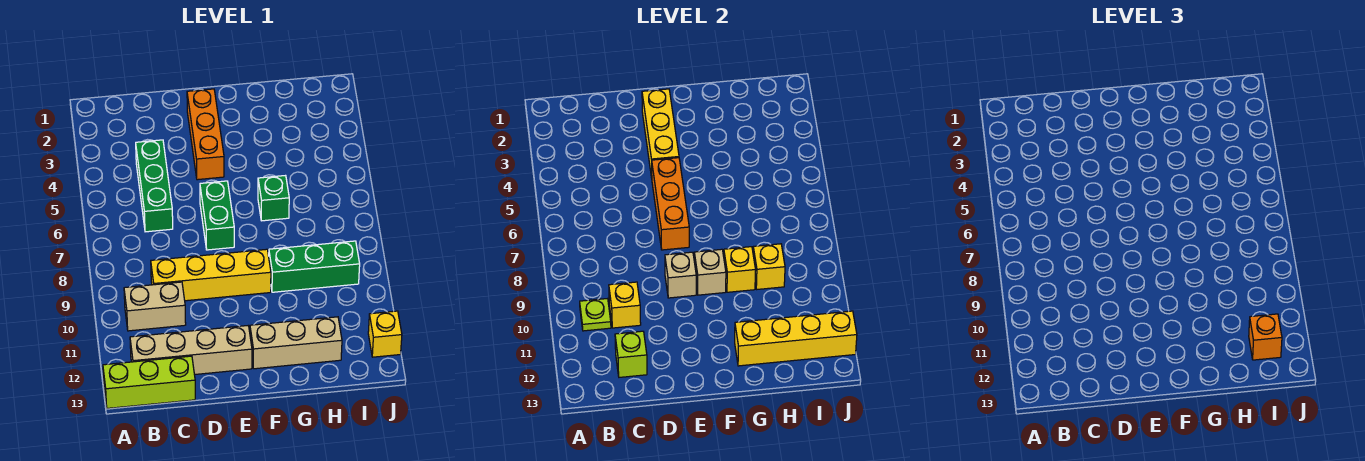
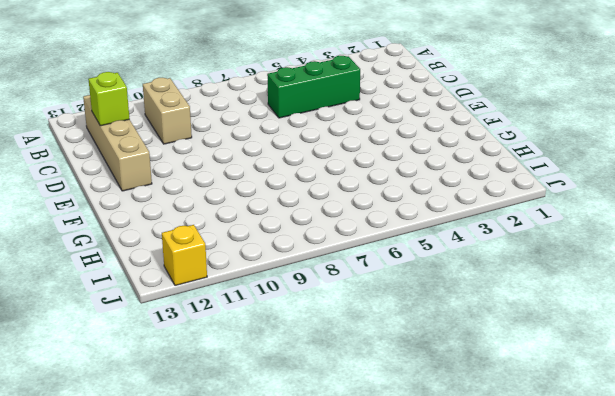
none -> lime 1x3 brick [103,356,195,408]
none -> yellow 1x4 brick [151,249,271,301]
none -> orange 1x3 brick [187,89,224,180]

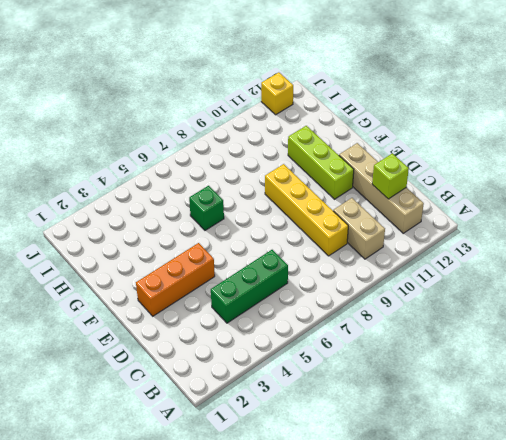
lime 1x3 brick [288,126,354,199] -> lime 1x3 brick moved to [103,356,195,408]
none -> green 1x2 brick [200,181,234,250]
none -> tan 1x3 brick [250,317,342,369]
none -> green 1x3 brick [269,241,360,292]

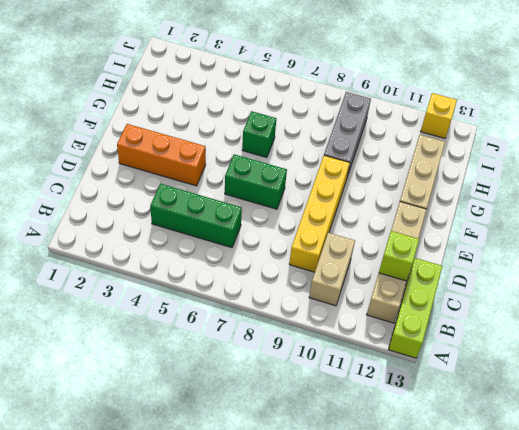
grey 1x3 brick [324,92,371,177] -> green 1x3 brick [269,241,360,292]
none -> lime 1x1 plate [580,299,611,331]
none -> yellow 1x1 brick [609,282,641,328]
none -> yellow 1x3 brick [642,89,679,178]

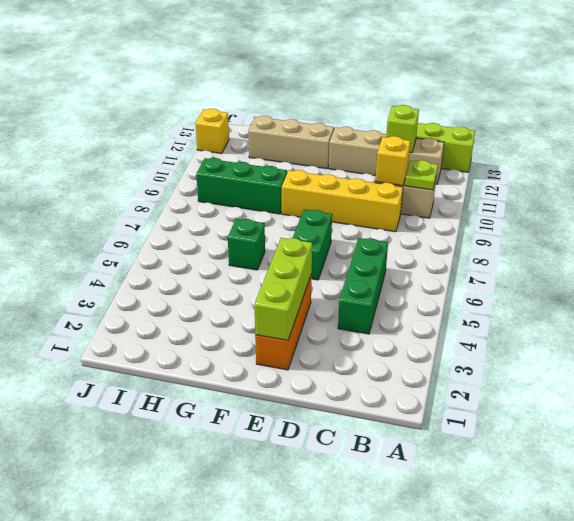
lime 1x3 brick [254,238,312,341] -> yellow 1x3 brick [642,89,679,178]
none -> orange 1x3 brick [652,158,689,250]
none -> tan 1x1 brick [665,252,696,298]
none -> tan 1x1 brick [694,249,726,295]

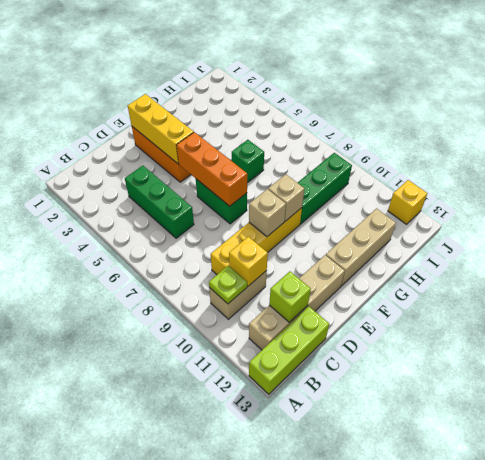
none -> yellow 1x1 brick [724,247,756,292]
none -> yellow 1x4 brick [735,311,857,366]
none -> yellow 1x1 brick [753,244,785,289]

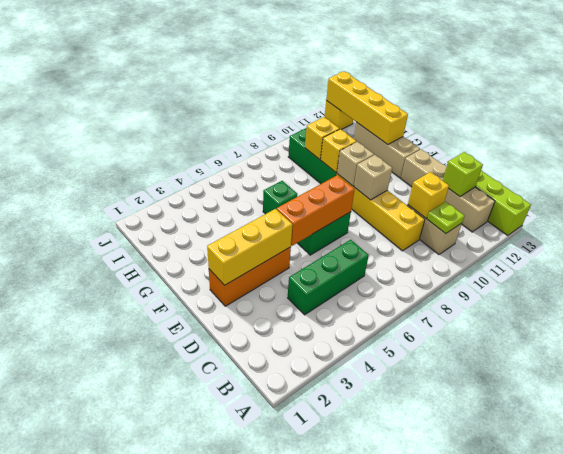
none -> orange 1x1 brick [1249,314,1282,360]

